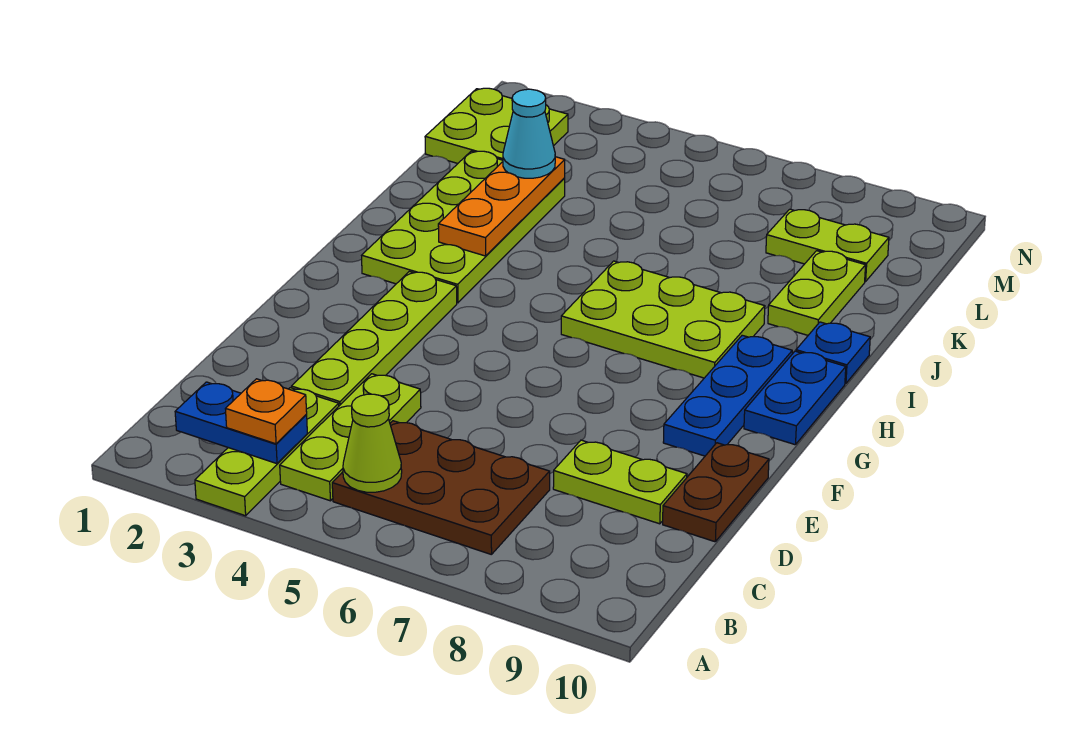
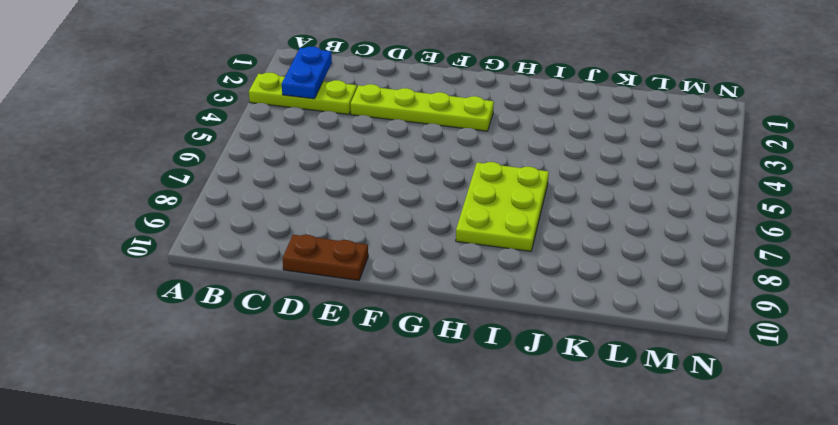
none -> lime 1x3 plate [280,374,421,501]
none -> brown 2x3 plate [332,421,550,555]
none -> lime 1x2 plate [553,440,687,524]

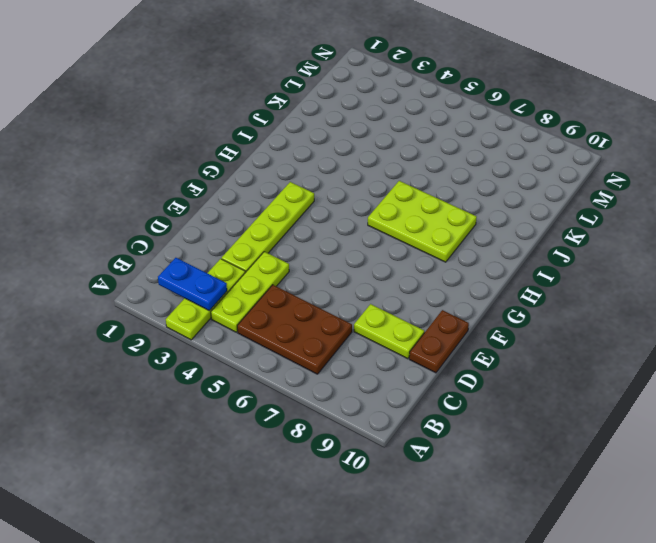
none -> blue 1x3 plate [663,335,792,456]
none -> blue 1x2 plate [744,351,846,445]
none -> lime 2x4 plate [362,151,565,303]

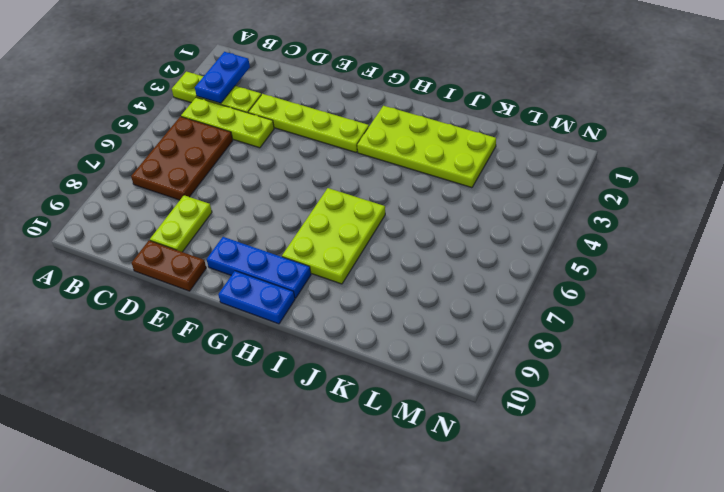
none -> blue 1x1 plate [796,322,870,384]
none -> lime 1x2 plate [768,251,866,335]
none -> lime 2x2 plate [425,88,568,163]

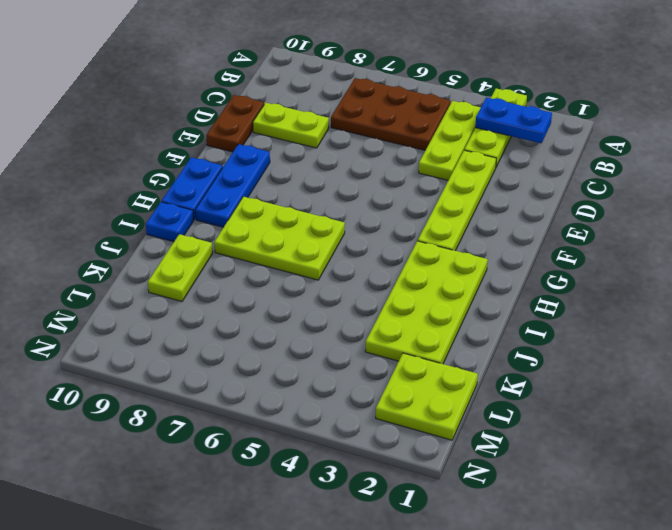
none -> lime 1x2 plate [766,209,889,282]
none -> lime 1x1 cone [343,394,402,492]
none -> orange 1x3 plate [438,157,565,256]

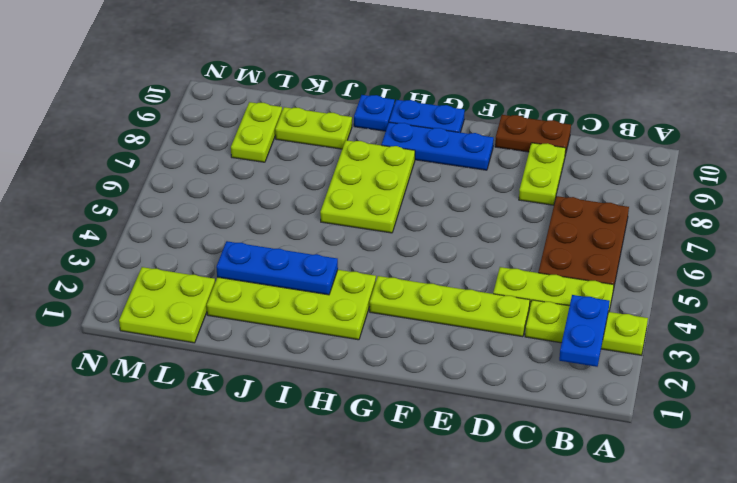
blue 1x3 plate [216,241,338,295] -> orange 1x3 plate [438,157,565,256]
none -> lime 1x1 cone [343,394,402,492]
none -> orange 1x1 plate [226,379,307,444]
none -> cyan 1x1 cone [503,89,555,178]

